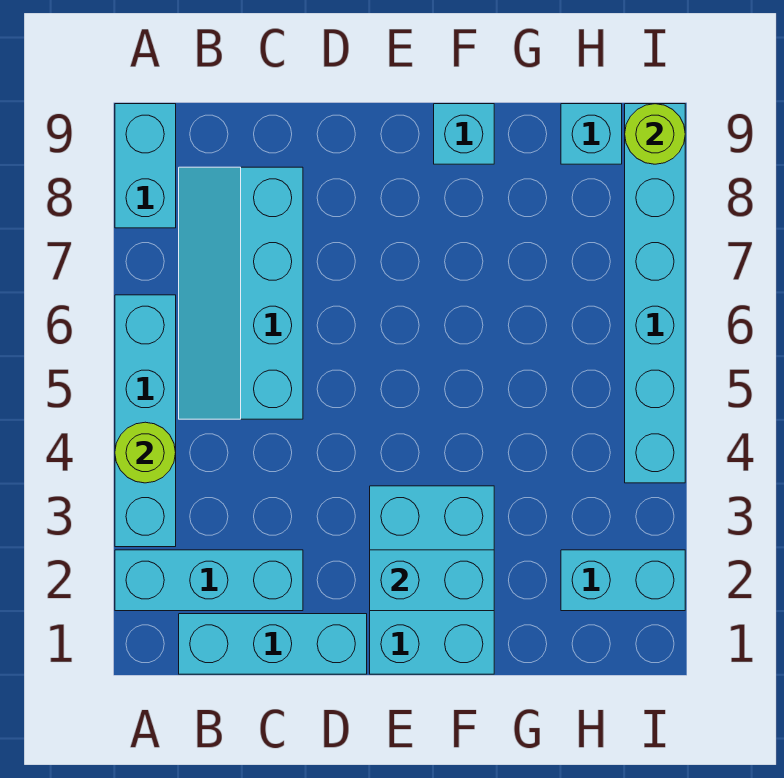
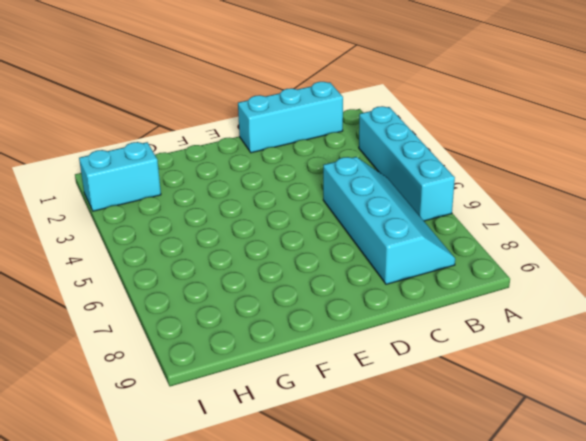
none -> cyan 1x3 brick [115,550,303,611]
none -> cyan 1x2 brick [115,104,176,228]
none -> cyan 2x3 brick [370,486,494,674]

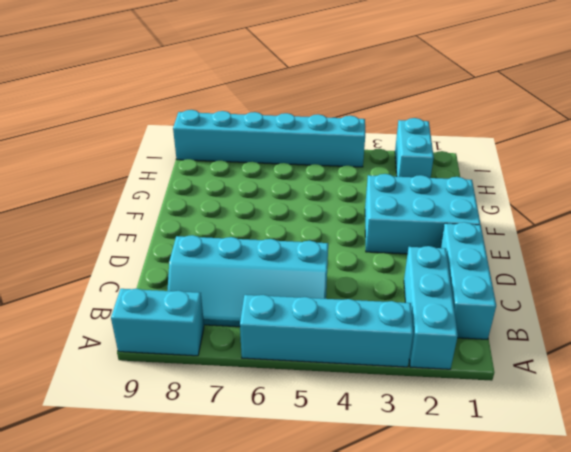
none -> cyan 1x1 brick [434,104,494,164]
none -> cyan 1x1 brick [561,104,622,164]
none -> lime 1x1 round brick [115,422,176,483]

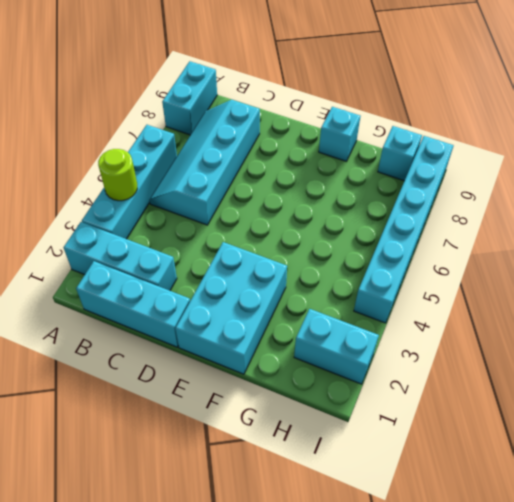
none -> cyan 1x2 brick [370,550,494,611]
none -> lime 1x1 round brick [625,104,685,164]

